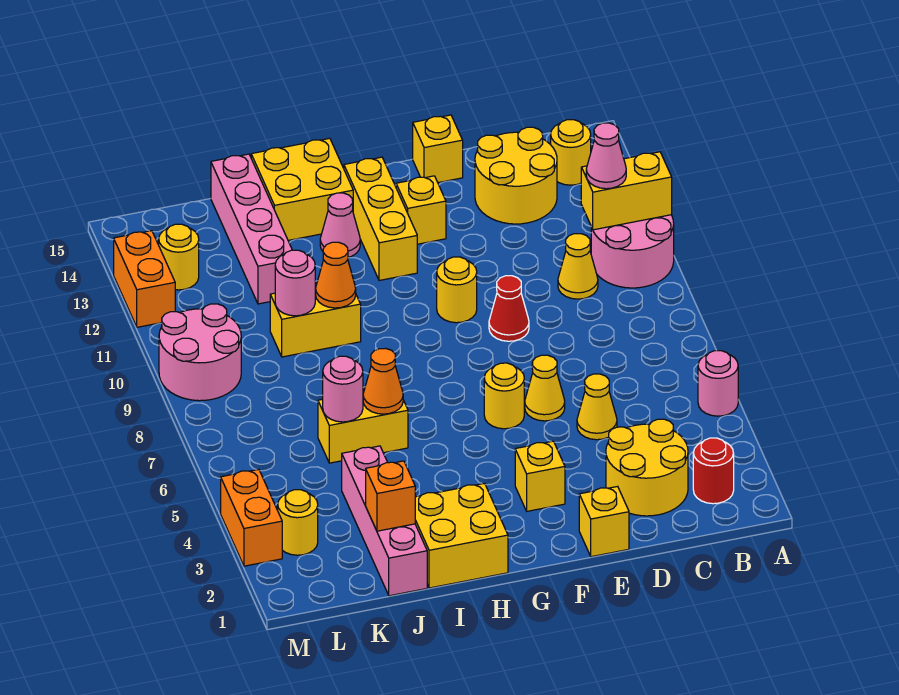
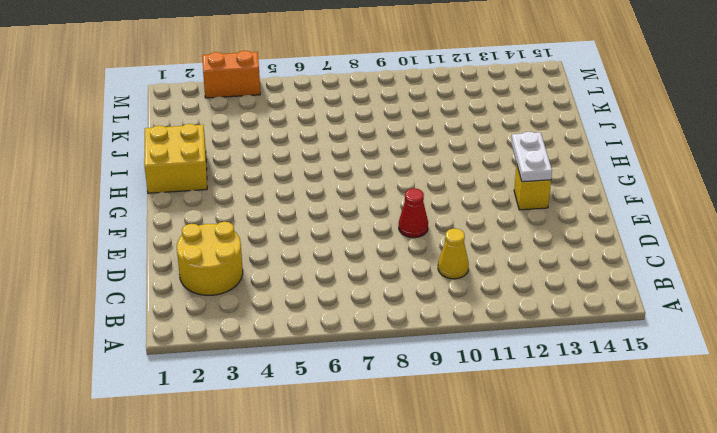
white 1x2 plate [511,132,552,182] -> none
none -> pink 1x1 round brick [698,351,738,416]
none -> pink 2x2 round brick [591,215,674,288]
none -> red 1x1 round brick [693,438,734,504]
none -> yellow 1x1 round brick [551,120,591,185]

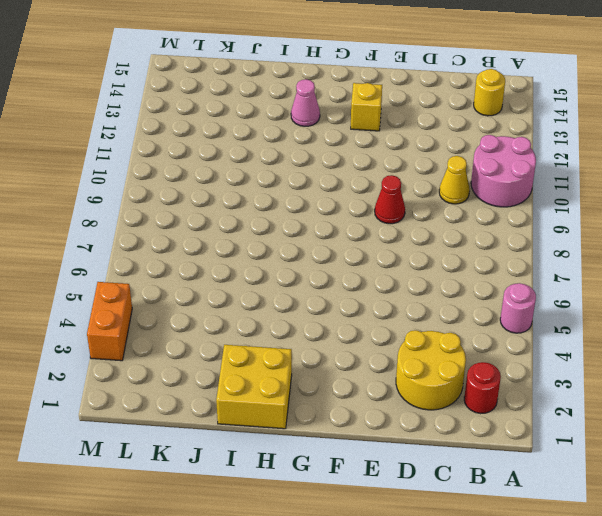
none -> yellow 2x2 round brick [475,127,557,224]
none -> yellow 1x1 cone [577,374,617,440]
none -> yellow 1x1 brick [579,486,629,557]
none -> yellow 1x1 cone [525,355,565,421]

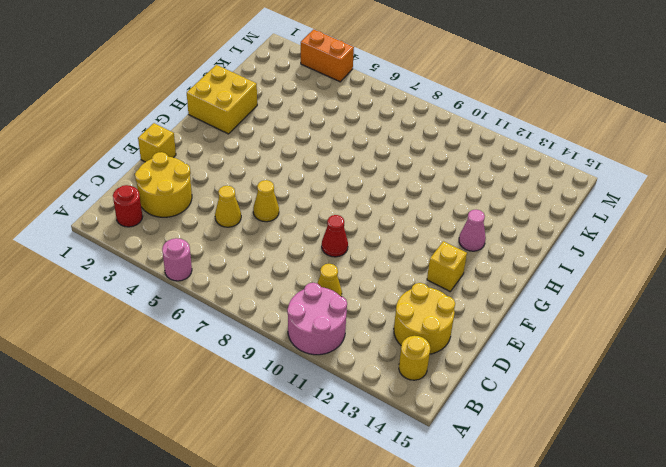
none -> yellow 1x1 brick [413,115,463,183]
none -> yellow 1x1 brick [515,441,565,511]
none -> yellow 1x1 round brick [484,363,524,429]
none -> yellow 1x1 round brick [437,257,477,323]

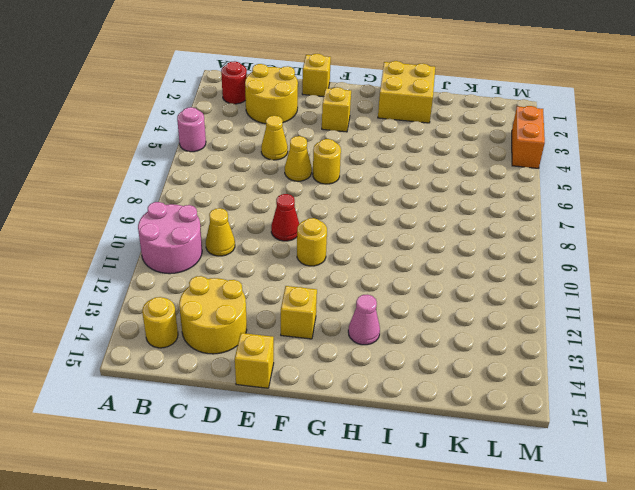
none -> yellow 1x3 brick [344,157,417,280]
none -> yellow 2x2 brick [251,138,353,240]
none -> yellow 1x2 brick [318,391,408,463]
none -> yellow 1x2 brick [270,285,361,357]

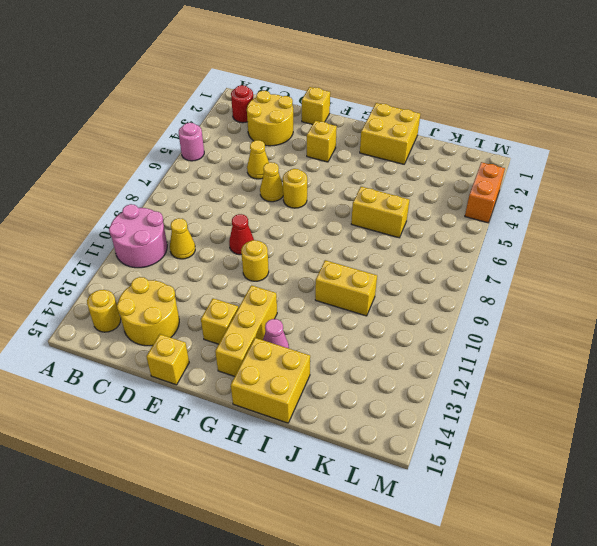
none -> pink 1x4 brick [342,446,427,596]
none -> pink 1x4 brick [211,154,292,304]
none -> yellow 1x1 round brick [278,490,318,555]
none -> pink 2x2 round brick [159,304,241,401]

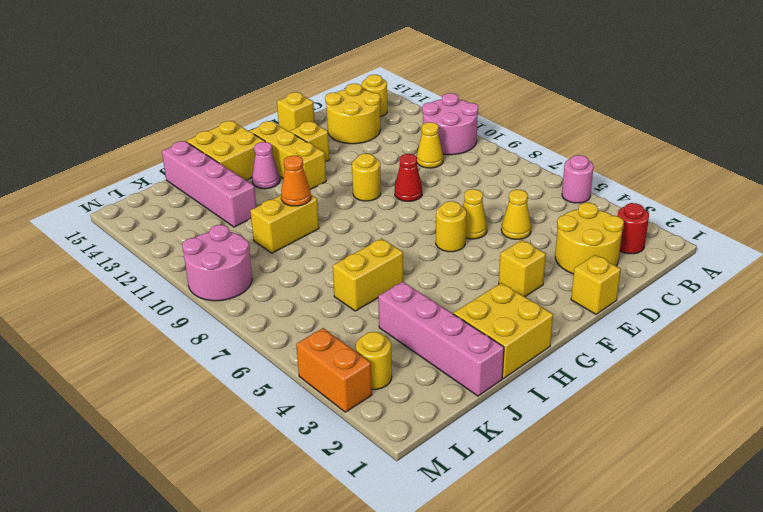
none -> yellow 1x1 round brick [159,224,199,290]
none -> orange 1x2 brick [114,231,175,327]
none -> yellow 1x2 brick [581,152,672,230]
none -> orange 1x1 cone [363,349,403,414]

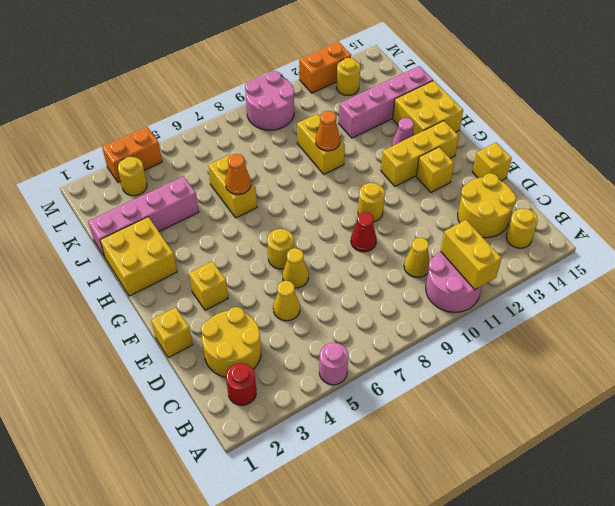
none -> orange 1x1 brick [366,461,415,531]
none -> pink 1x1 round brick [323,356,363,422]
none -> pink 1x1 round brick [275,250,315,316]
none -> pink 1x1 cone [586,123,626,189]

